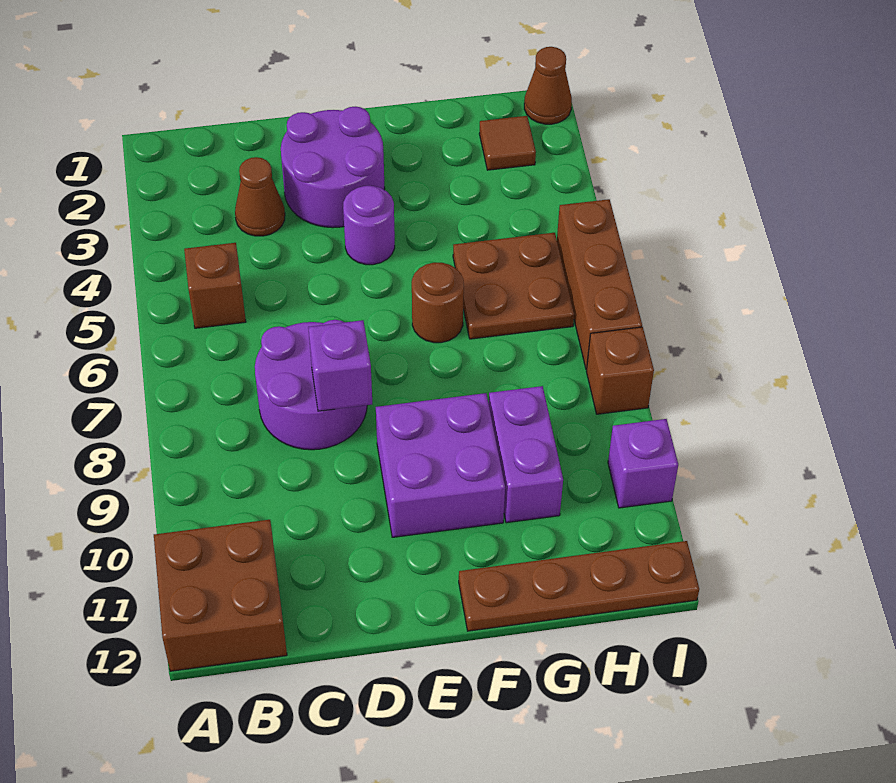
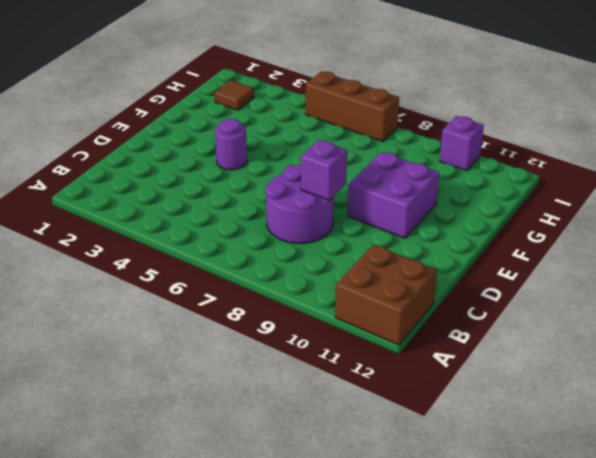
none -> brown 1x1 brick [184,243,246,328]
none -> brown 1x1 cone [235,157,285,236]
none -> purple 2x2 round brick [281,107,385,228]

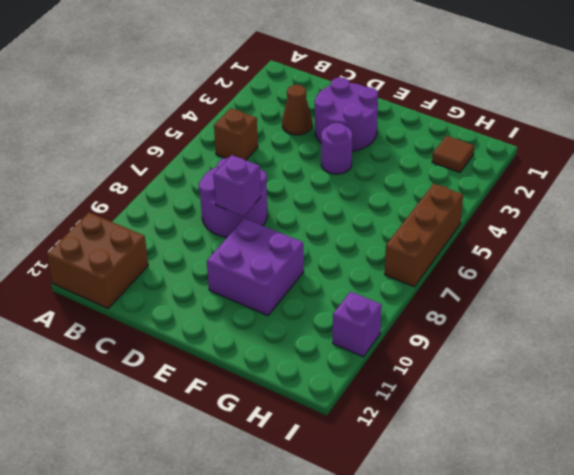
none -> brown 1x1 round brick [412,263,464,343]
none -> brown 1x4 plate [459,541,699,631]
none -> brown 2x2 plate [453,233,574,339]

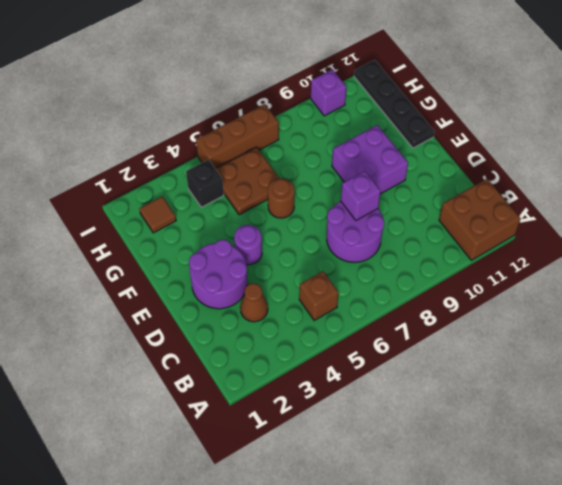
black 1x4 plate [354,60,435,148] -> brown 1x4 plate [459,541,699,631]
black 1x1 brick [186,160,224,207] -> none
none -> purple 1x2 brick [489,386,563,523]
none -> brown 1x1 cone [524,47,572,124]
none -> brown 1x1 brick [586,327,654,414]

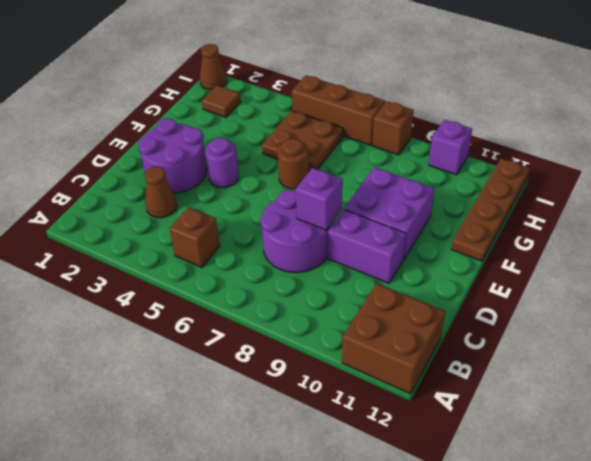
purple 1x2 brick [328,210,406,283] -> purple 1x2 brick moved to [489,386,563,523]

